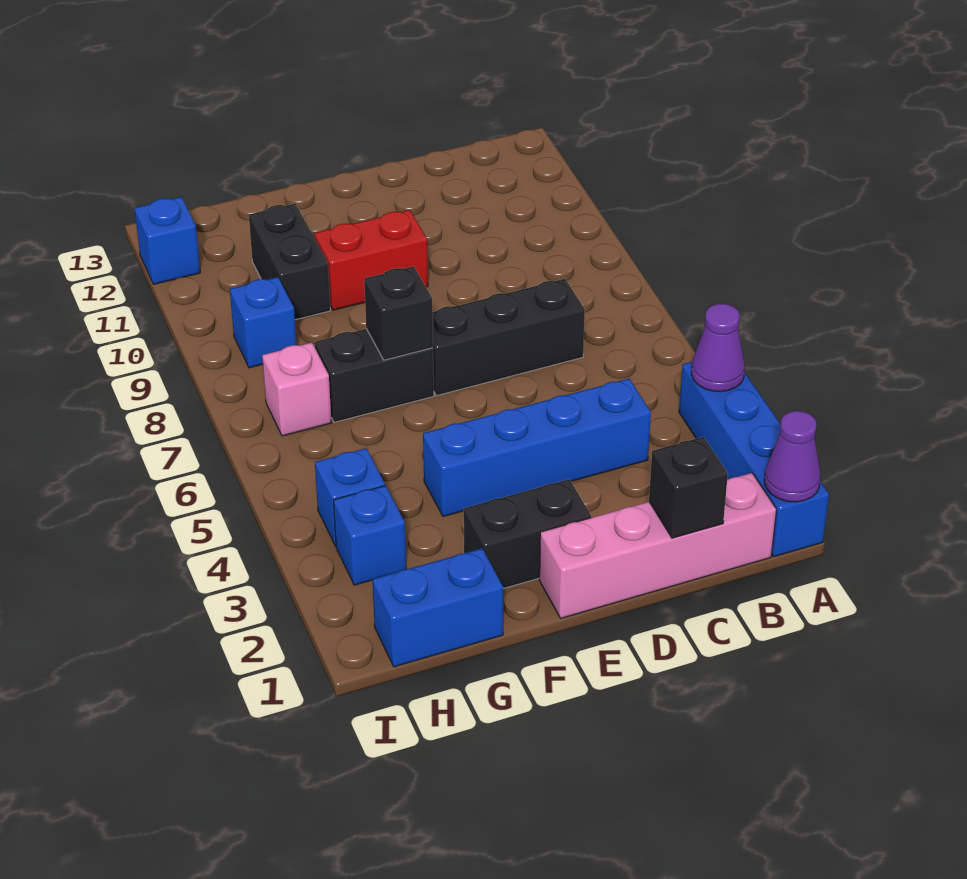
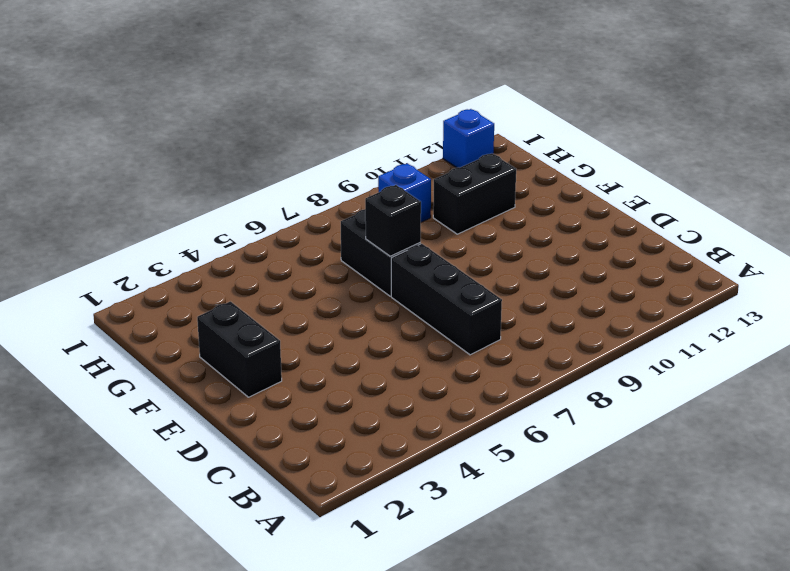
none -> blue 1x4 brick [679,362,829,557]
none -> pink 1x4 brick [539,473,776,618]
none -> blue 1x4 brick [423,379,651,517]

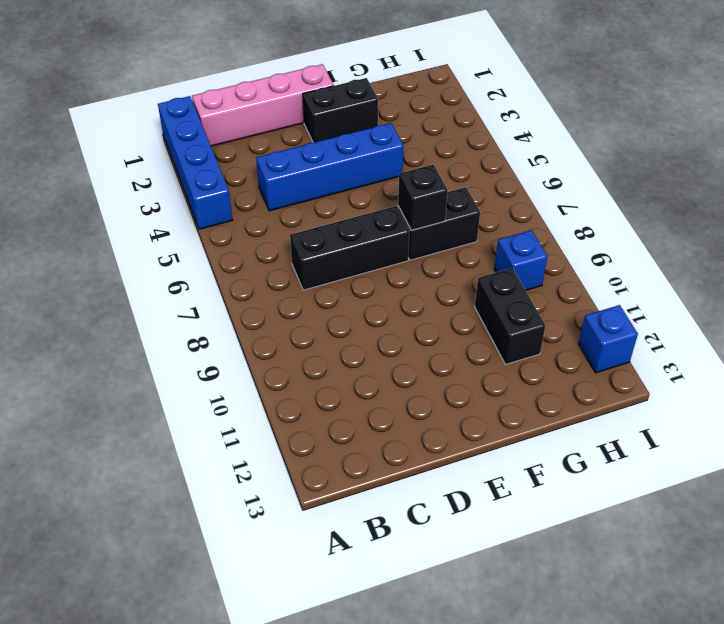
none -> red 1x2 brick [314,210,428,310]
none -> blue 1x2 brick [373,548,503,667]
none -> blue 1x1 brick [333,486,406,585]

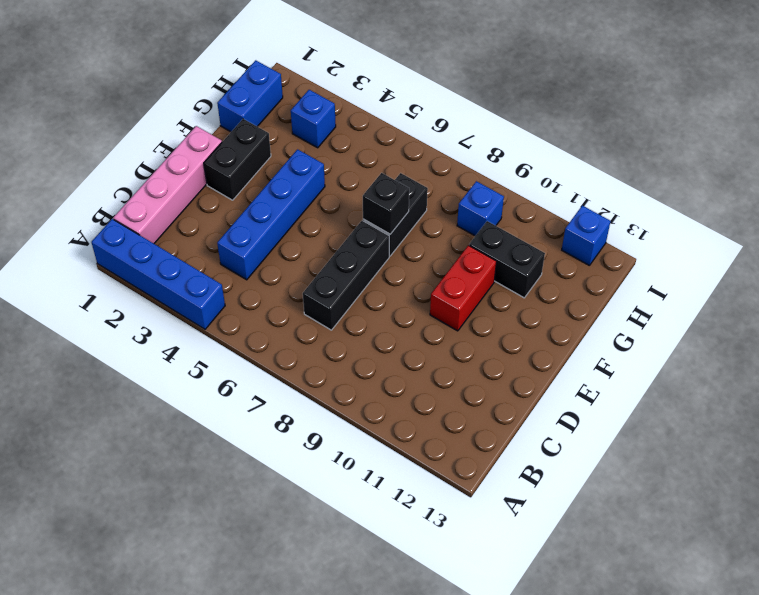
none -> blue 1x1 brick [315,448,385,546]
none -> pink 1x1 brick [262,343,331,436]
none -> purple 1x1 cone [764,411,820,502]

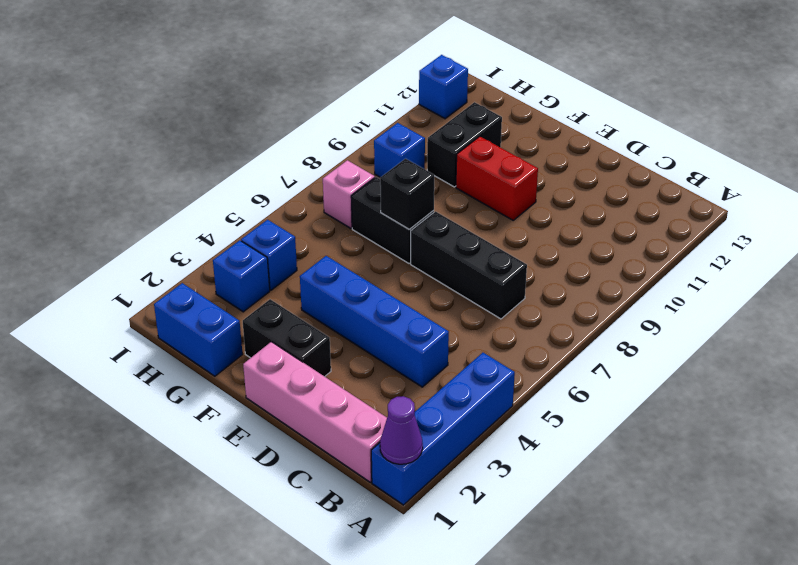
none -> purple 1x1 cone [691,304,745,392]
none -> black 1x1 brick [649,437,728,538]

